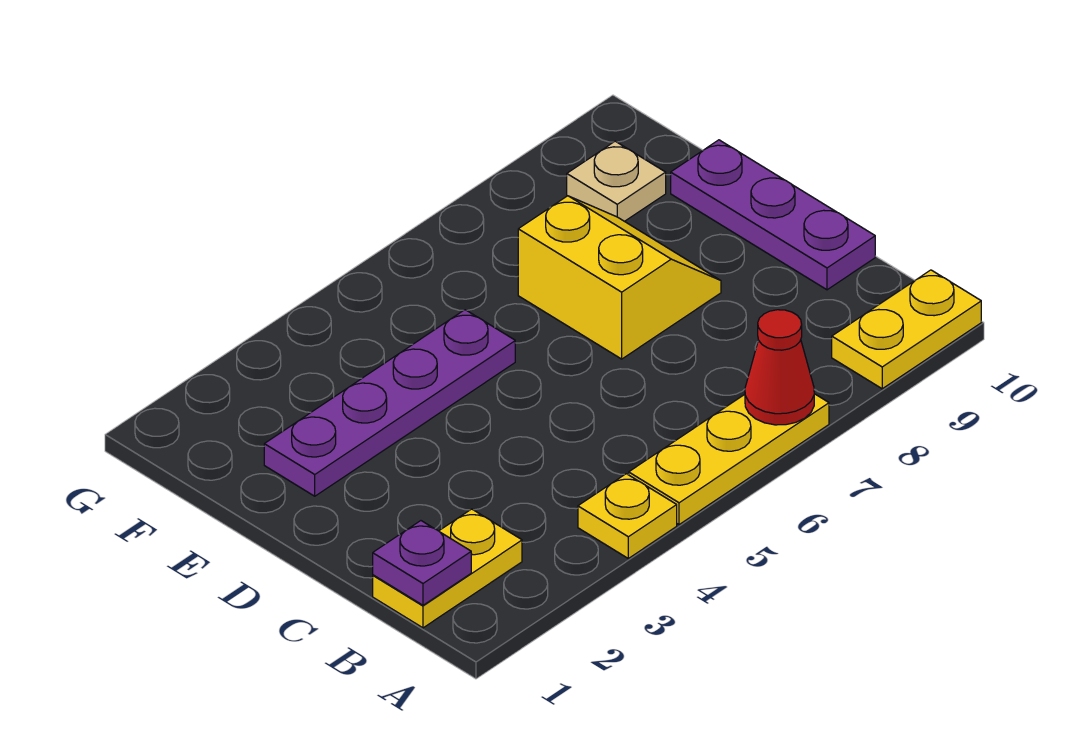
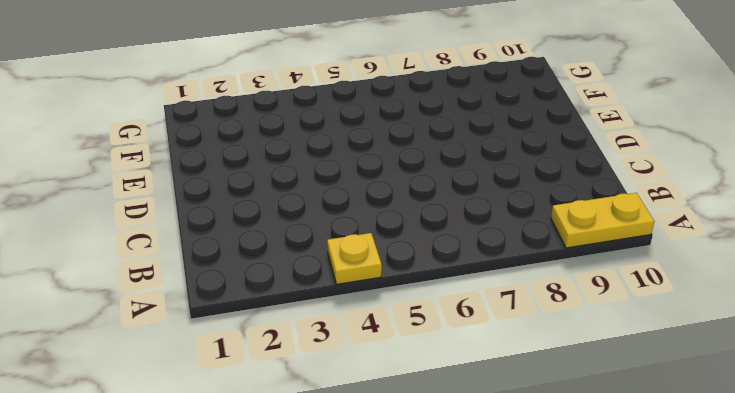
none -> yellow 1x3 plate [629,394,829,525]
none -> yellow 1x2 plate [373,509,522,628]

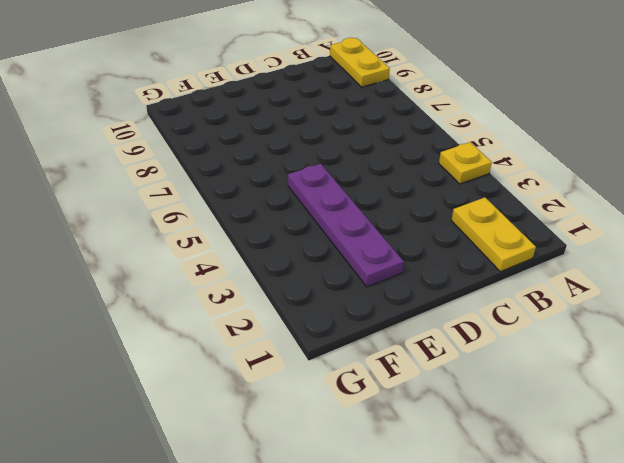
none -> yellow 1x3 plate [629,394,829,525]
none -> purple 1x3 plate [671,140,875,290]

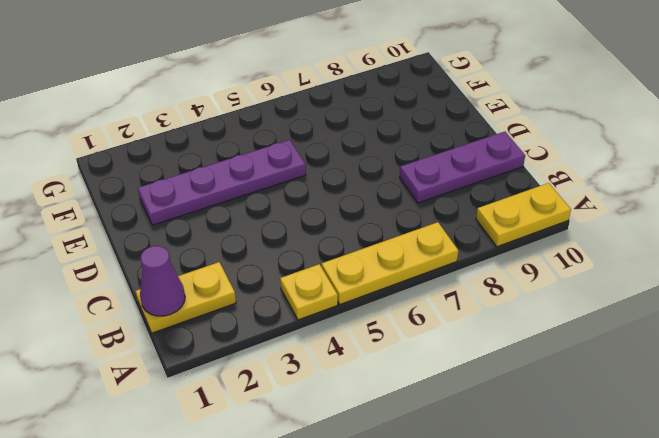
purple 1x1 cone [140,246,185,316] -> purple 1x1 plate [373,521,471,605]
purple 1x3 plate [400,132,525,203] -> purple 1x3 plate turned to [671,140,875,290]
none -> yellow 2x2 slope [518,196,721,359]
none -> tan 1x1 plate [567,141,666,221]

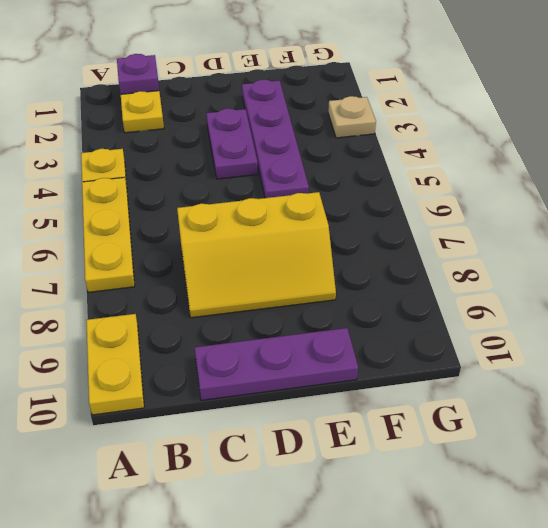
yellow 2x3 slope [177,192,336,318] -> yellow 2x2 slope [518,196,721,359]
purple 1x2 plate [206,109,258,179] -> none
tan 1x1 plate [328,96,376,138] -> tan 1x1 plate moved to [567,141,666,221]
none -> red 1x1 cone [745,310,814,425]

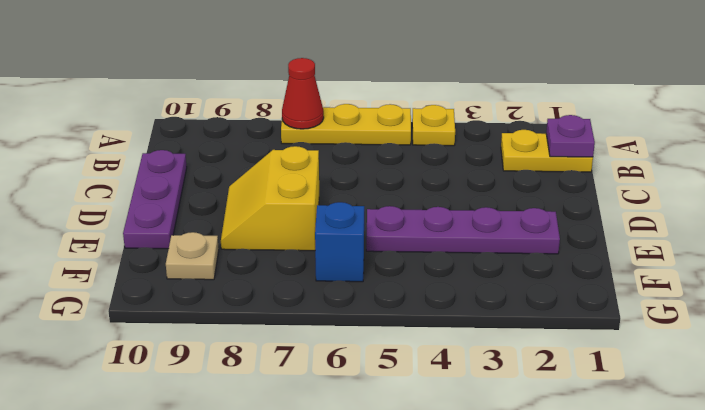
blue 1x1 brick [315,202,364,282] -> none
none -> yellow 1x2 plate [832,270,981,389]

